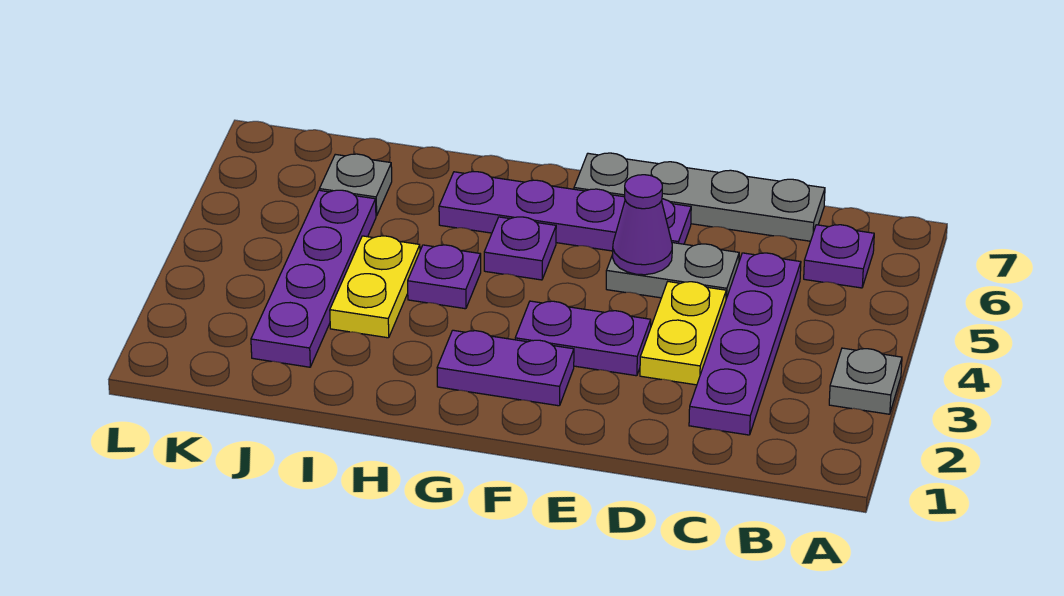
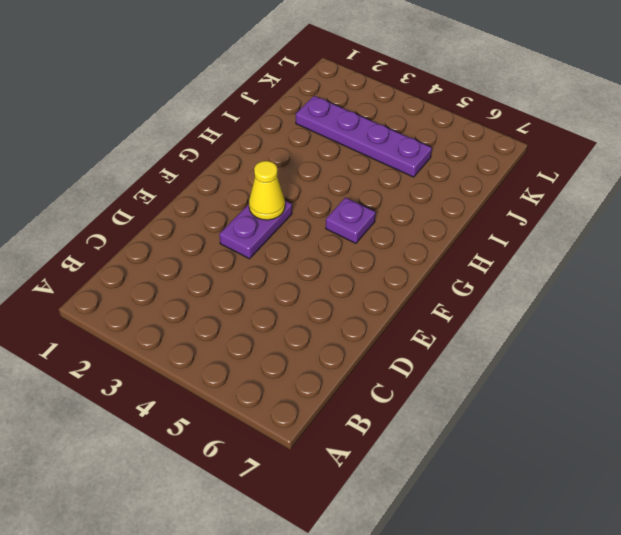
yellow 1x1 cone [249,161,285,220] -> none
none -> grey 1x1 plate [829,348,902,414]
none -> purple 1x1 plate [804,225,874,288]
none -> purple 1x4 plate [689,253,801,435]

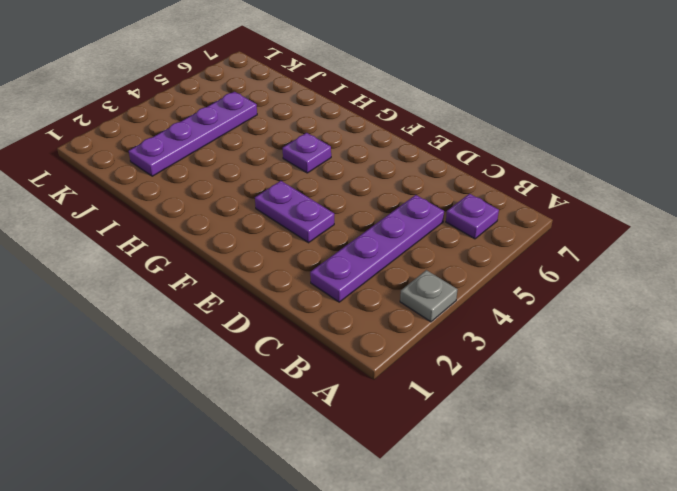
none -> grey 1x4 plate [574,153,825,241]
none -> yellow 1x2 plate [640,282,726,385]
none -> grey 1x2 plate [606,243,739,299]

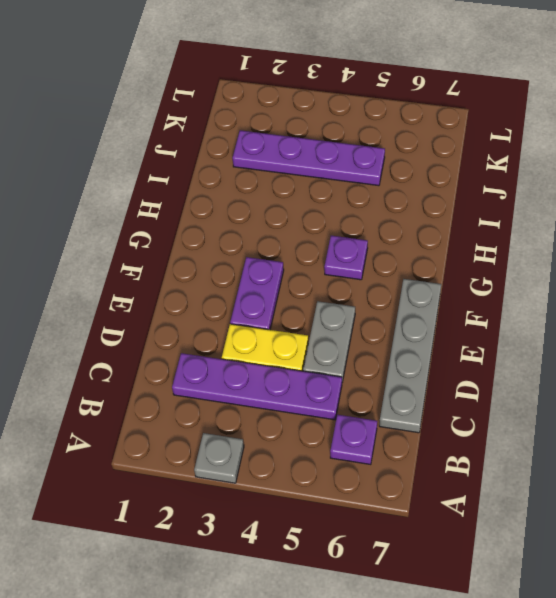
none -> purple 1x4 plate [439,172,691,251]
none -> purple 1x2 plate [437,330,574,406]
none -> purple 1x1 plate [408,245,481,309]

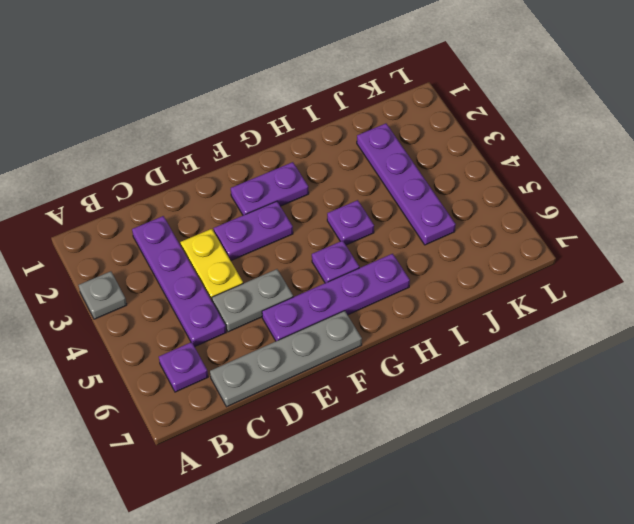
none -> yellow 1x2 plate [330,236,420,338]
none -> grey 1x1 plate [320,154,392,216]
none -> purple 1x1 cone [613,175,672,275]

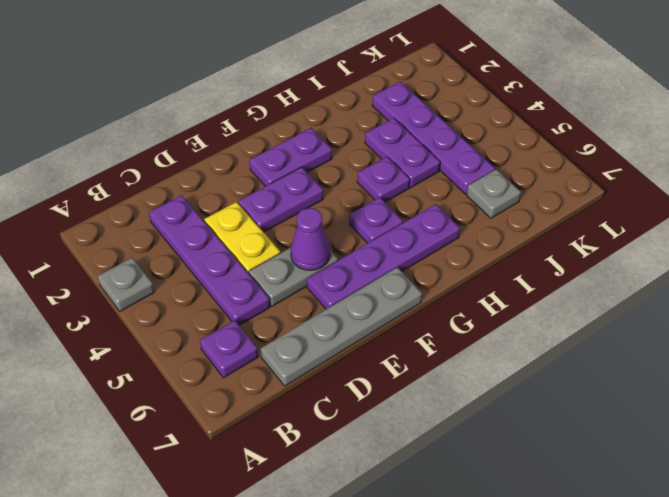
purple 1x2 plate [365,118,440,187] -> yellow 1x2 plate [330,236,420,338]

